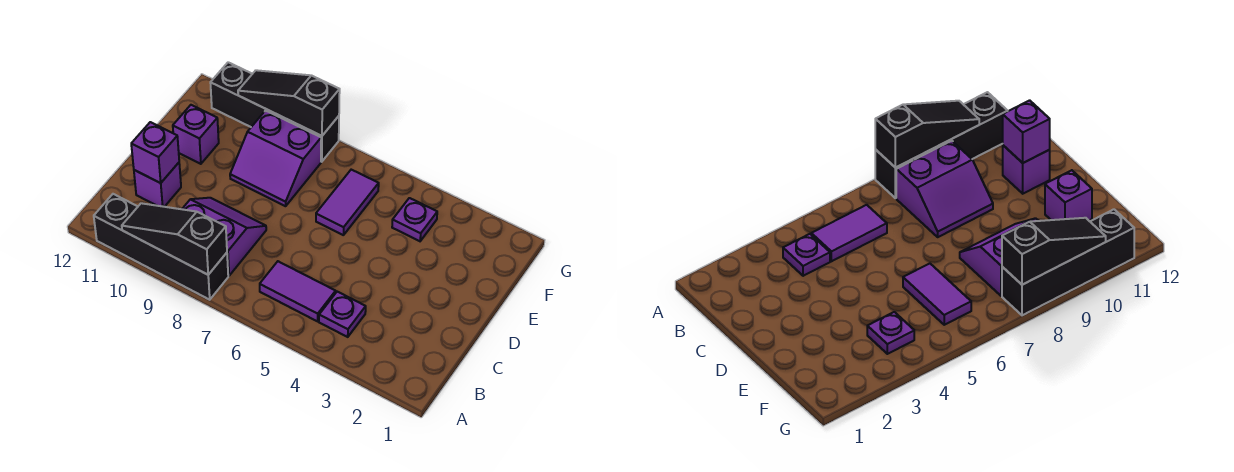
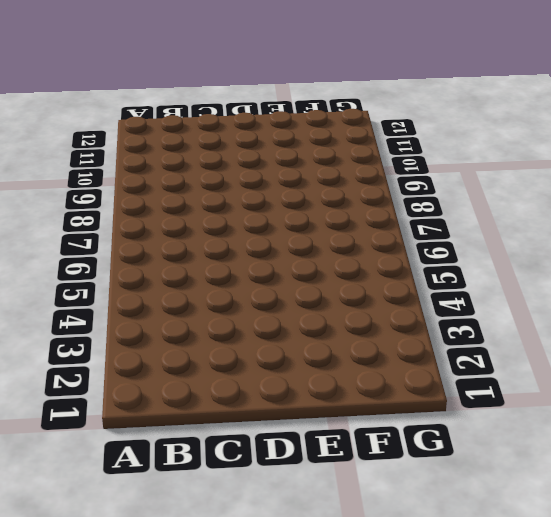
none -> black 1x4 brick [94,194,228,300]
none -> purple 1x1 plate [319,292,366,337]
none -> purple 1x2 tile [260,261,336,321]

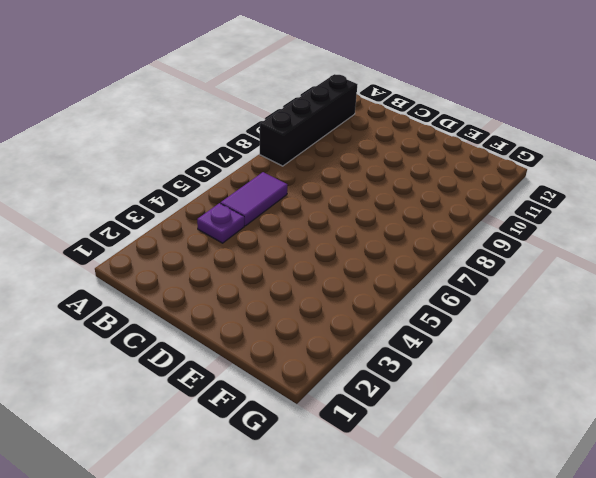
none -> purple 2x2 slope [182,198,266,276]
none -> purple 1x1 brick [134,163,181,207]
none -> purple 1x2 tile [316,170,379,235]

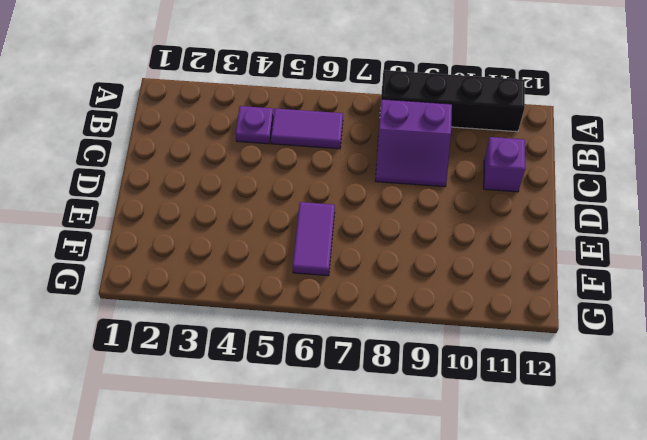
none -> purple 2x2 slope [230,111,321,206]
none -> purple 1x1 brick [173,105,219,164]
none -> purple 1x1 plate [392,198,437,241]

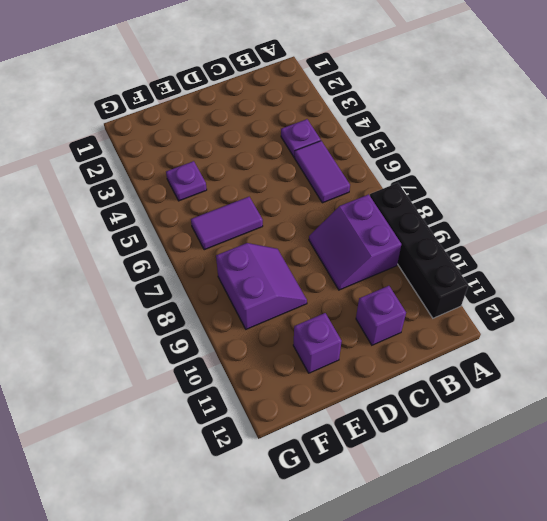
none -> black 1x4 brick [210,62,339,162]
none -> black 1x3 slope [122,203,227,275]
none -> purple 1x1 brick [131,122,179,183]

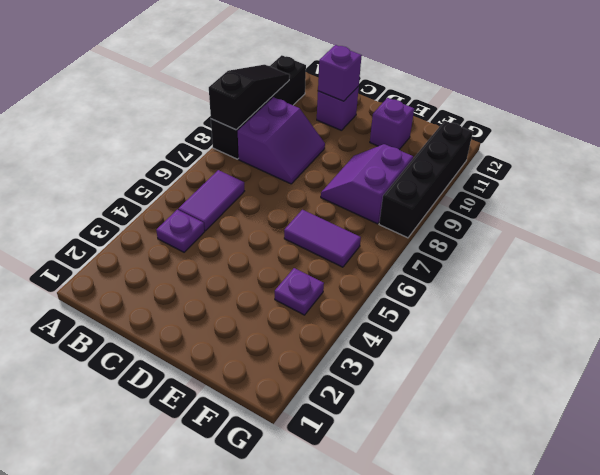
none -> black 1x3 slope [238,70,340,136]

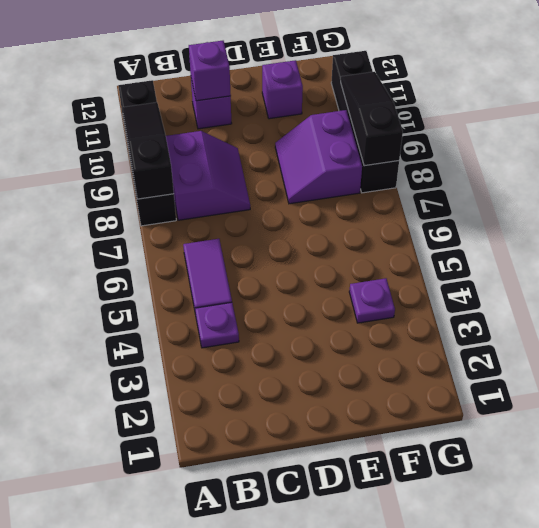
none -> purple 1x2 tile [316,170,379,235]

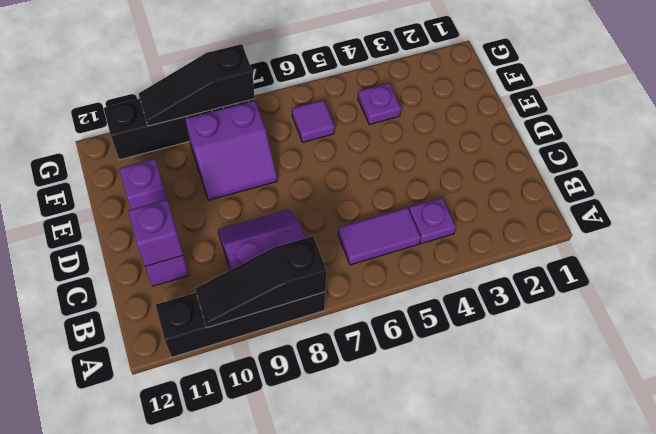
purple 1x1 tile [292,100,335,142] -> purple 1x2 tile [316,170,379,235]

